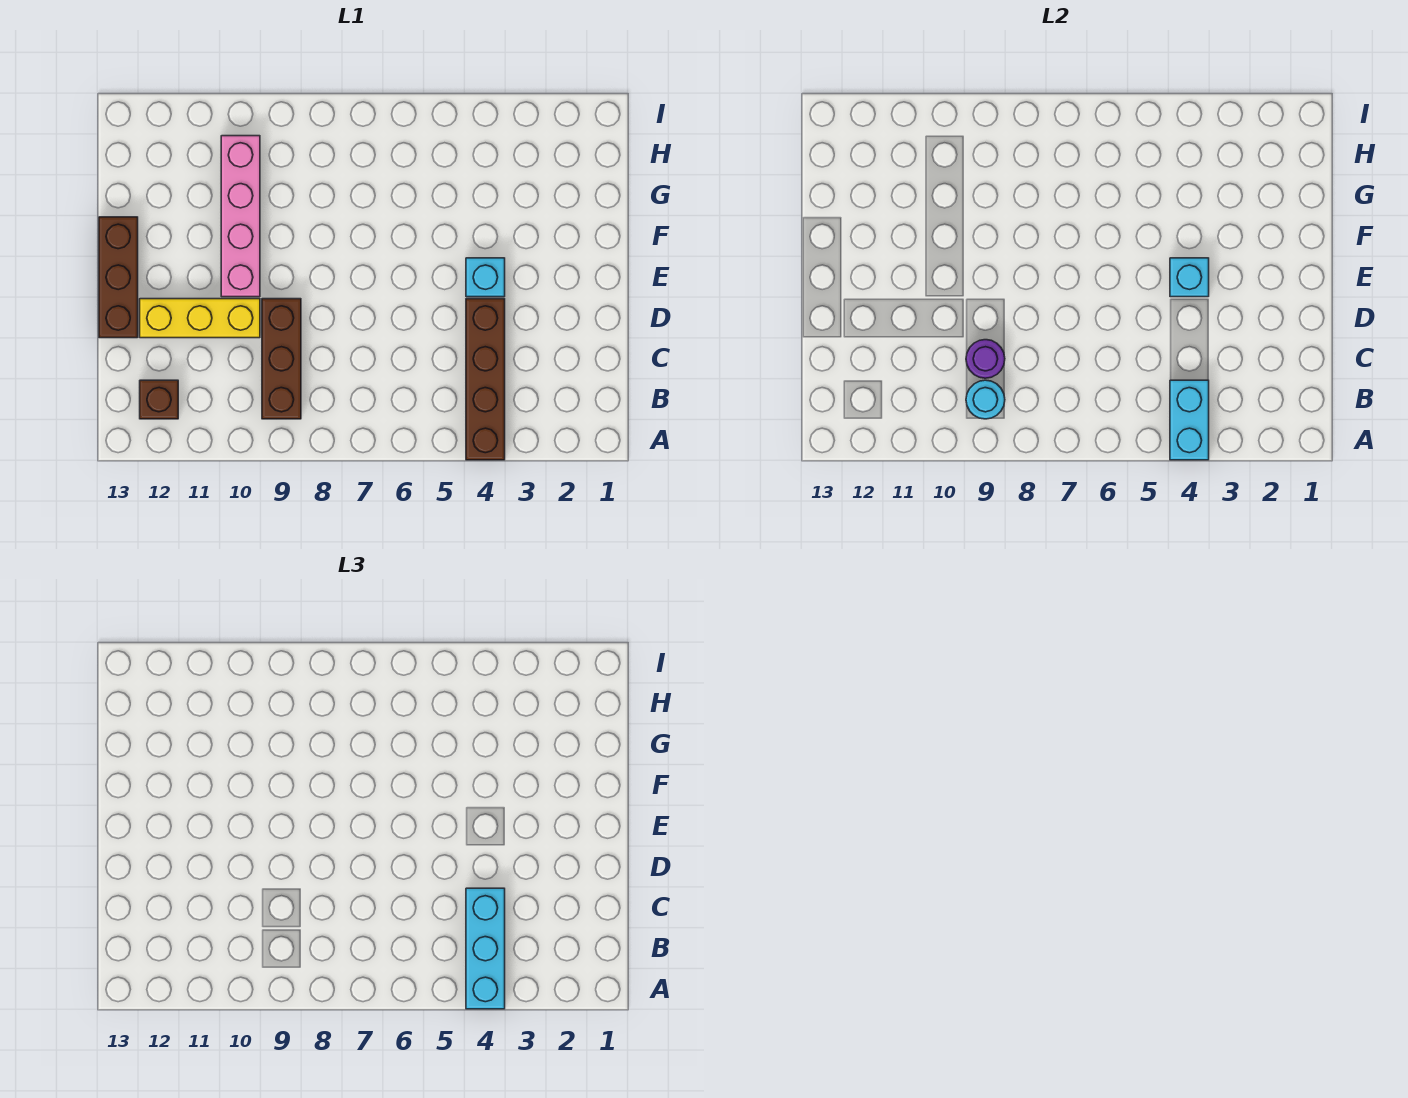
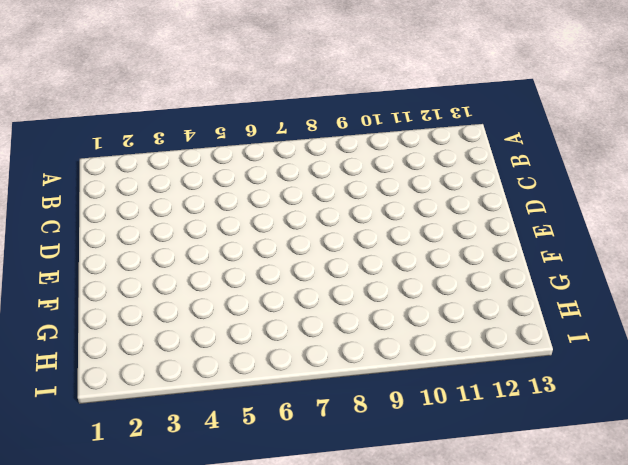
none -> brown 1x4 brick [466,299,505,460]
none -> brown 1x3 brick [262,299,301,419]
none -> brown 1x1 brick [140,380,178,419]

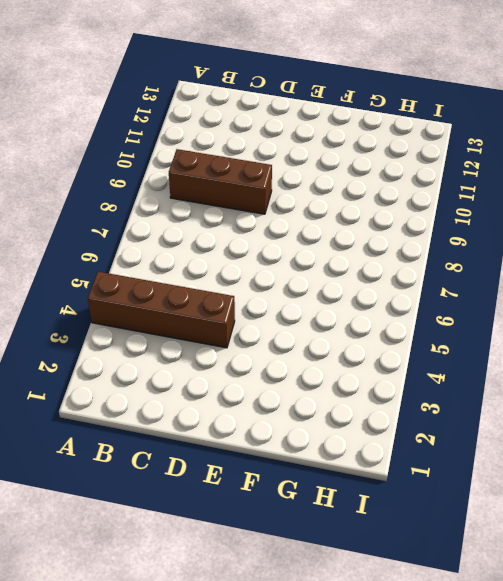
none -> brown 1x1 brick [140,380,178,419]
none -> yellow 1x3 brick [140,299,260,338]
none -> brown 1x3 brick [99,217,138,338]

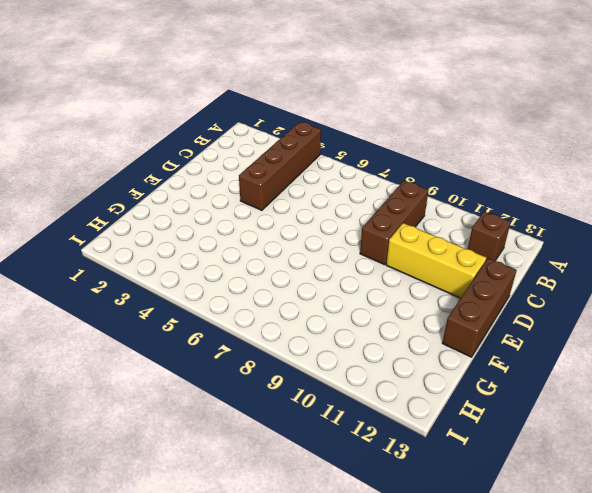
none -> cyan 1x1 brick [466,258,505,297]
none -> pink 1x4 brick [221,136,260,297]
none -> cyan 1x2 brick [1170,380,1209,460]

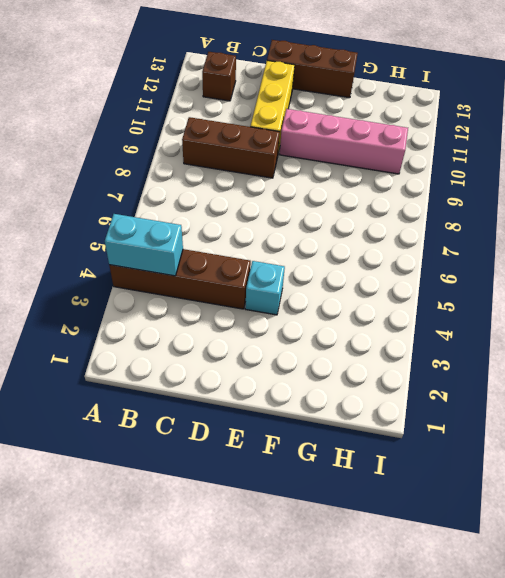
none -> cyan 1x1 round brick [966,380,1005,419]
none -> purple 1x1 round brick [966,340,1005,378]
none -> cyan 1x1 brick [1170,258,1209,297]

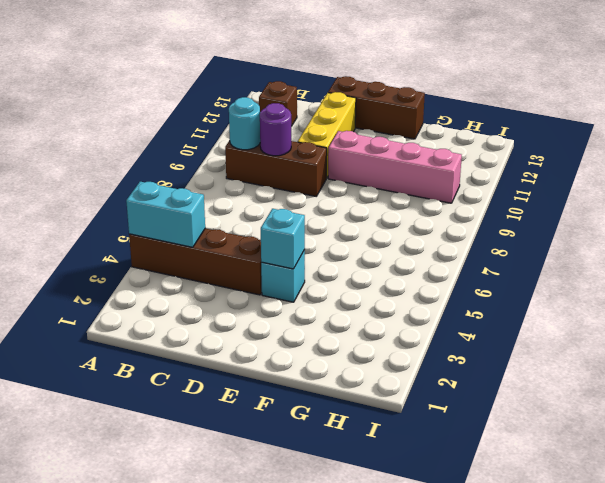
none -> cyan 1x3 brick [466,888,505,1009]

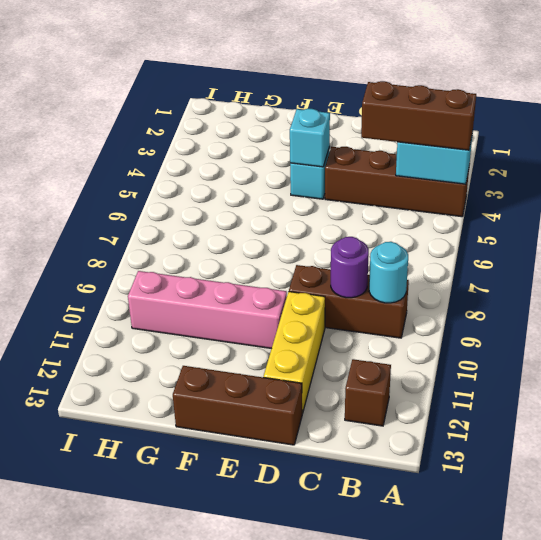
brown 1x3 brick [361,81,476,150] -> cyan 1x3 brick [466,888,505,1009]

